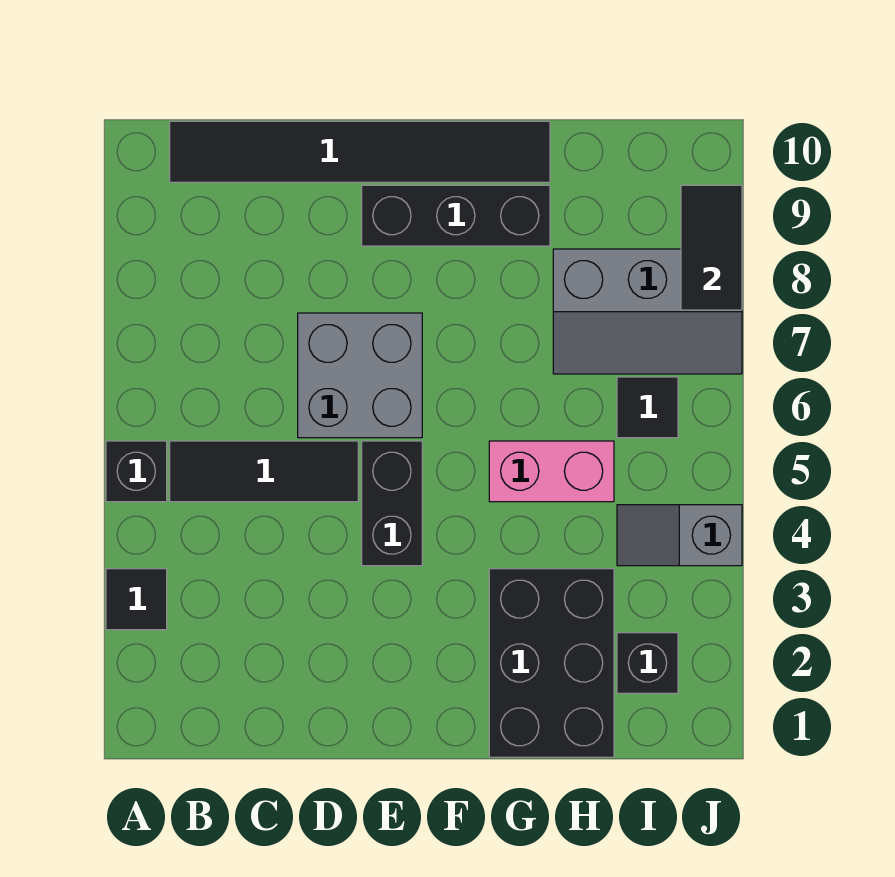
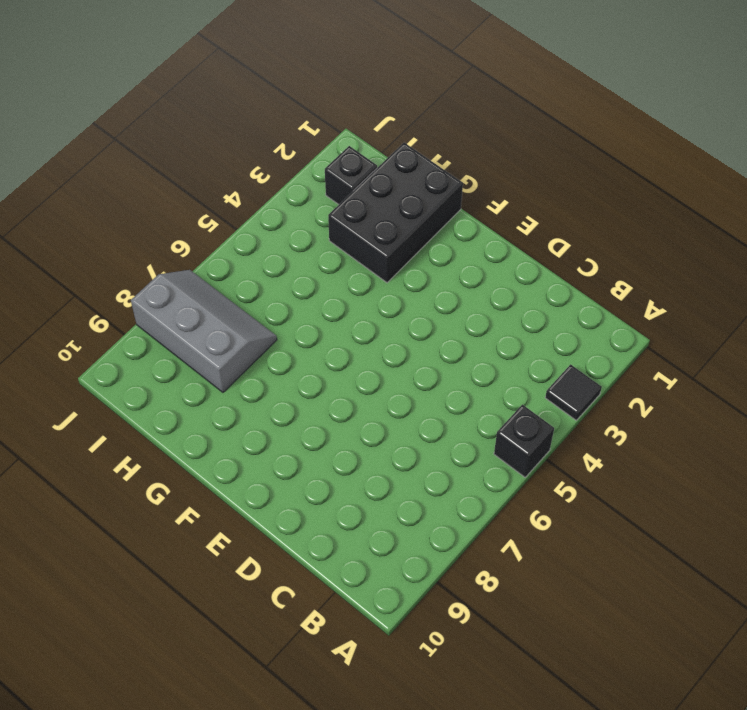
none -> black 1x3 tile [170,441,358,502]
none -> black 1x6 tile [170,121,550,182]
none -> grey 2x2 brick [298,313,422,438]

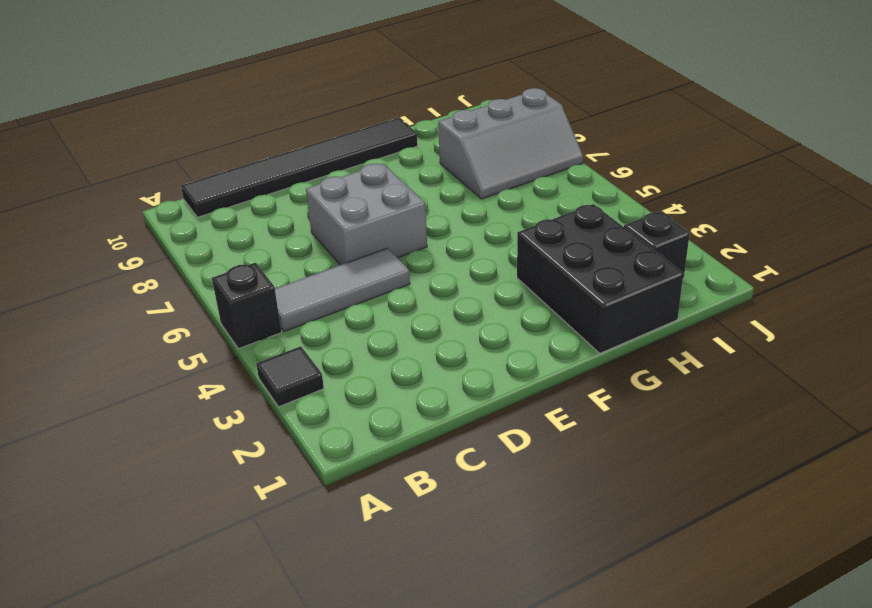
grey 1x3 tile [275,248,410,332] -> black 1x3 tile [170,441,358,502]
none -> black 1x2 brick [362,441,422,566]
none -> black 1x3 brick [362,185,550,246]
none -> pink 1x2 brick [489,441,614,502]

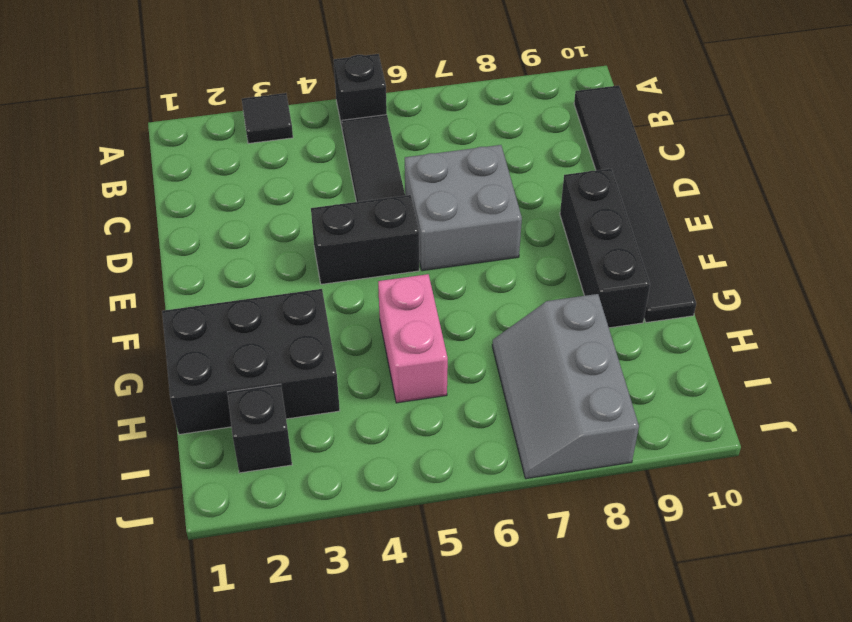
none -> grey 1x2 slope [617,505,742,566]
none -> black 1x1 tile [617,377,678,438]
none -> black 1x2 tile [681,185,742,310]

